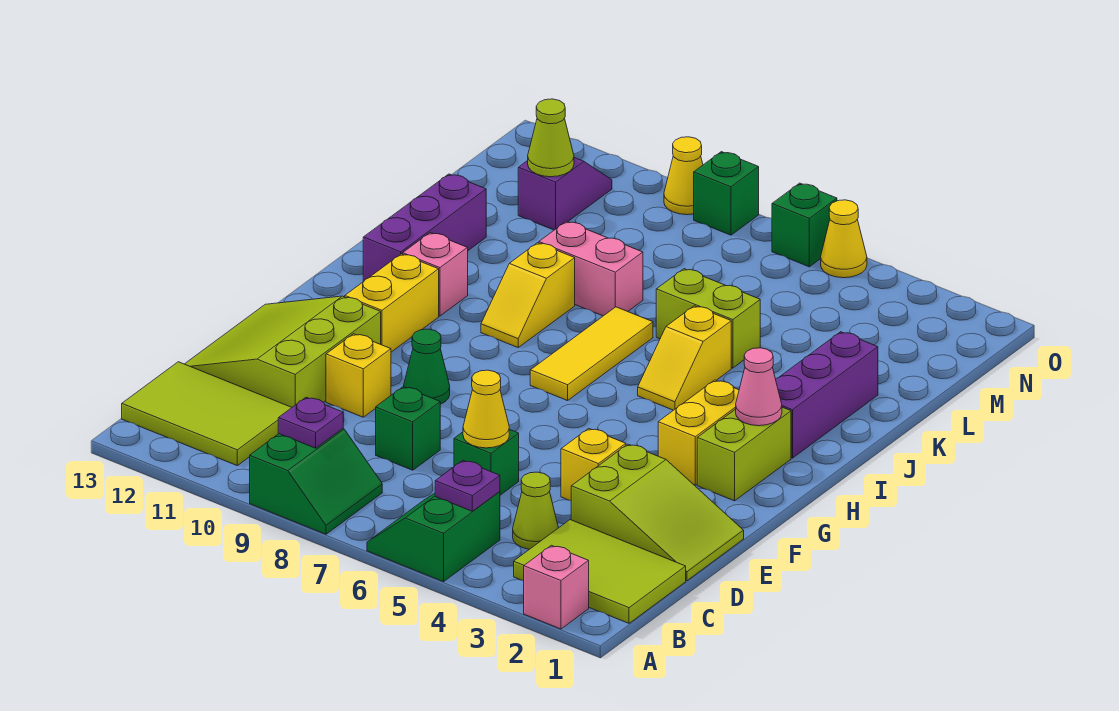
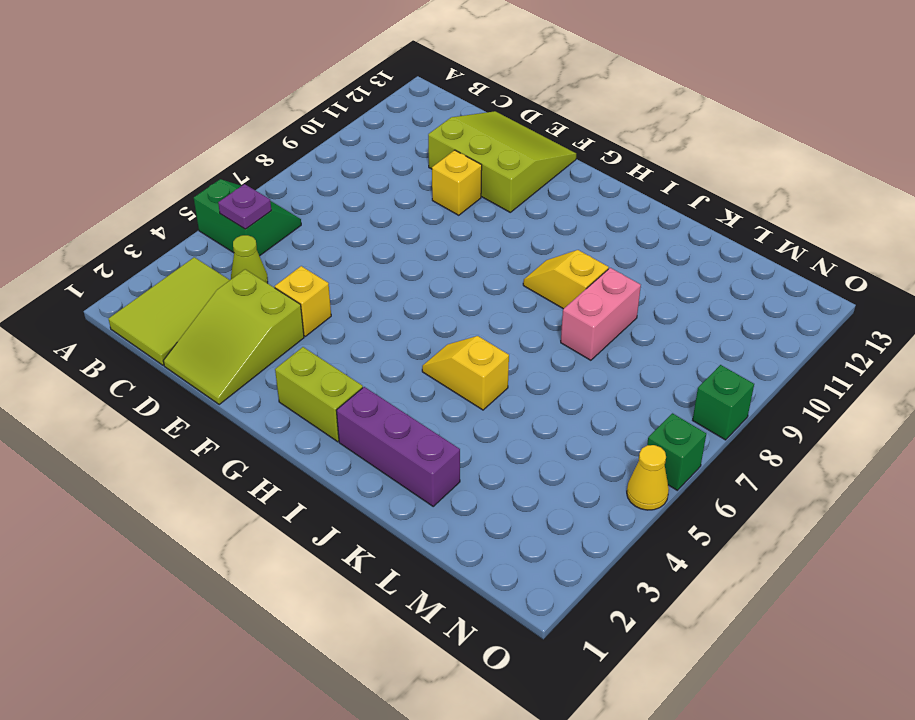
none -> pink 1x1 brick [524,545,589,629]
none -> green 2x2 slope [250,429,382,534]
none -> lime 2x3 tile [122,362,292,466]
none -> green 1x1 brick [454,429,519,495]

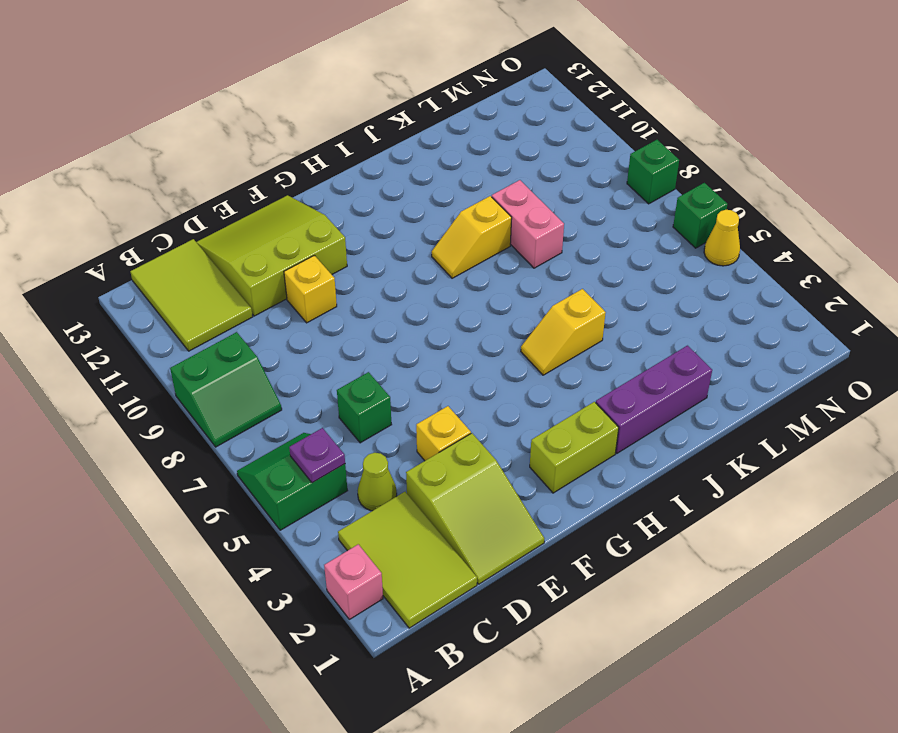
none -> green 1x1 brick [376,387,440,470]
none -> green 1x1 cone [403,329,450,404]
none -> yellow 1x2 brick [658,380,739,485]
none -> yellow 1x2 brick [345,254,439,352]

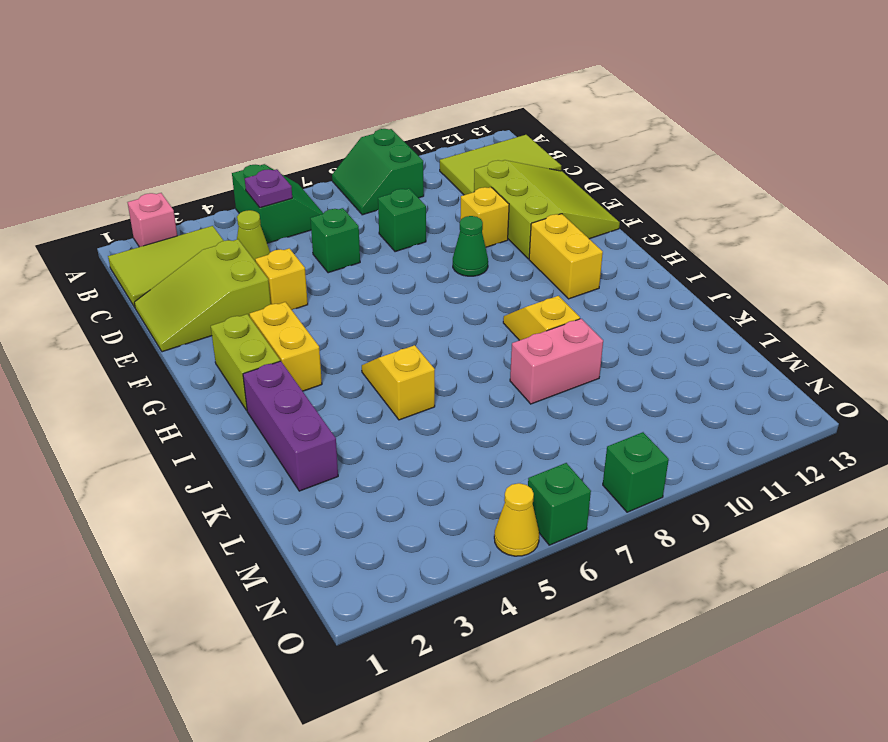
none -> yellow 1x3 tile [530,307,653,401]
none -> pink 1x1 brick [403,233,468,316]
none -> purple 1x3 brick [363,174,486,282]
none -> lime 1x2 brick [656,269,760,368]

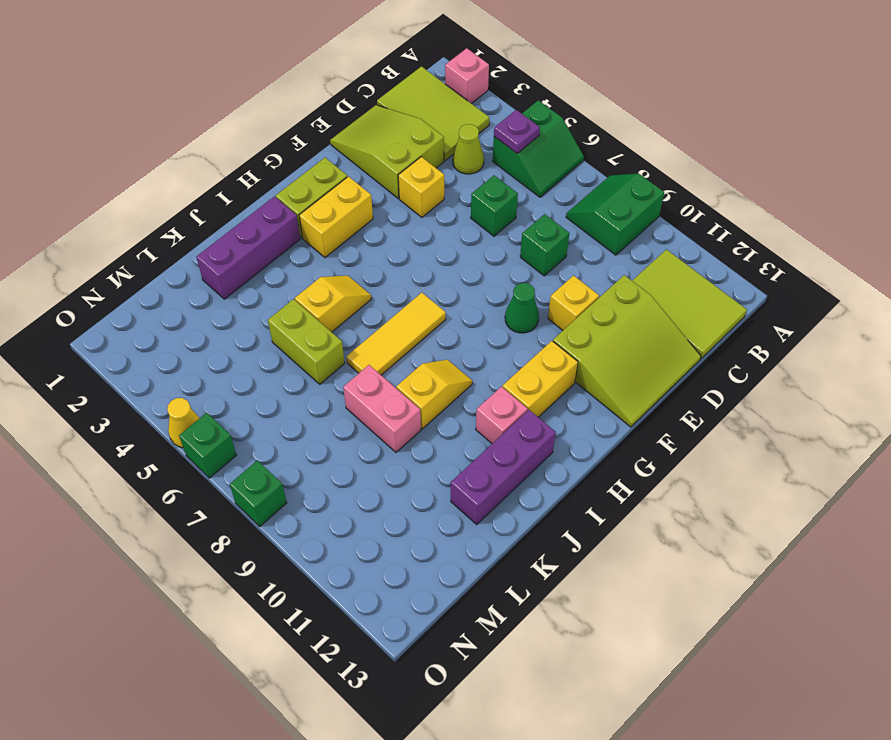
none -> purple 1x2 slope [518,158,612,230]
none -> yellow 1x1 cone [664,137,703,215]
none -> purple 1x1 plate [278,397,343,448]
none -> yellow 1x1 cone [463,370,509,448]

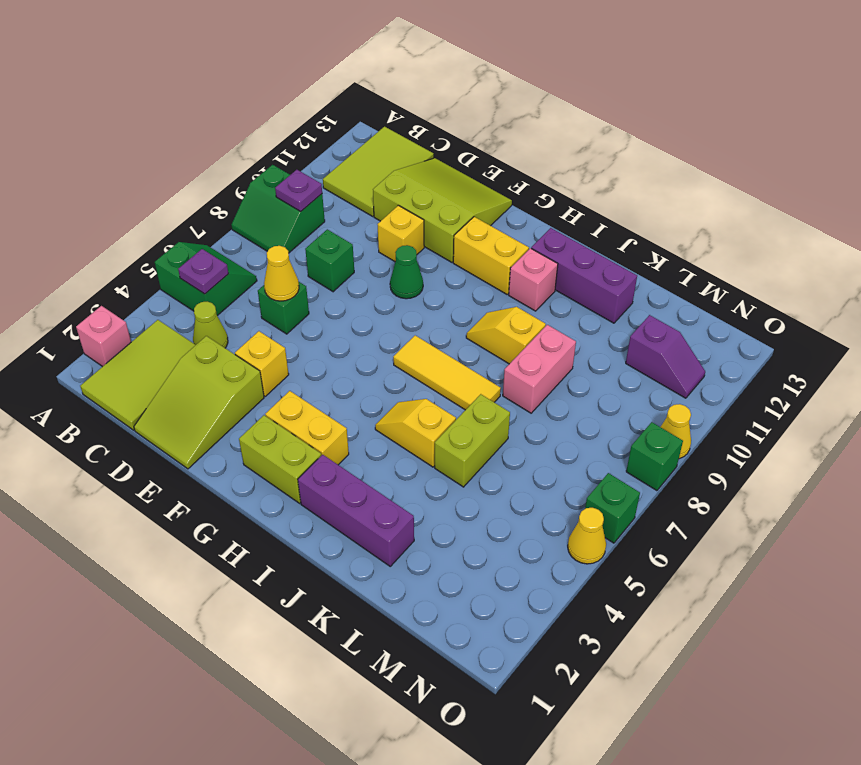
none -> pink 1x1 cone [736,348,782,426]
none -> lime 1x1 cone [528,99,574,177]

